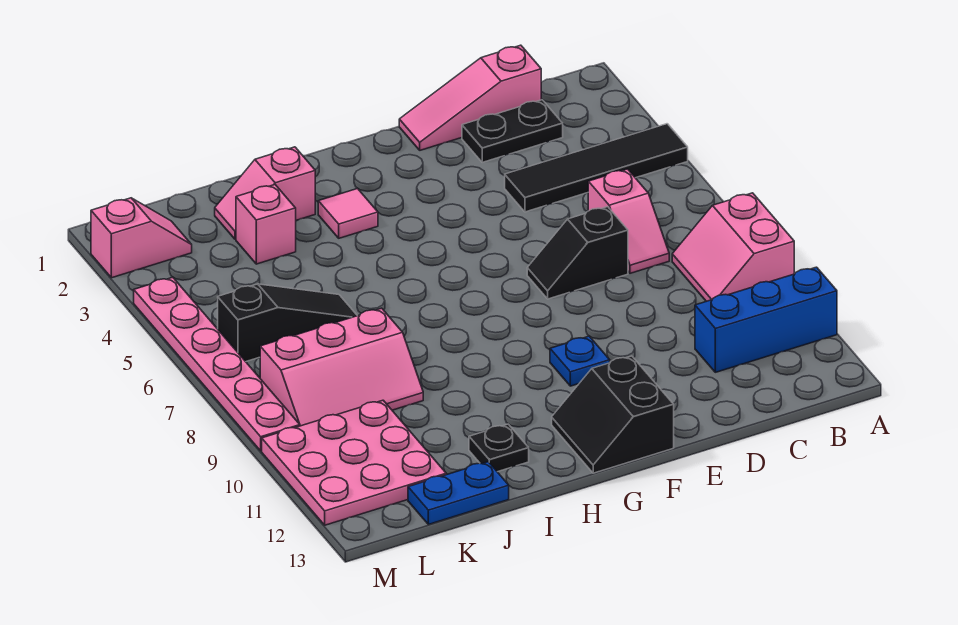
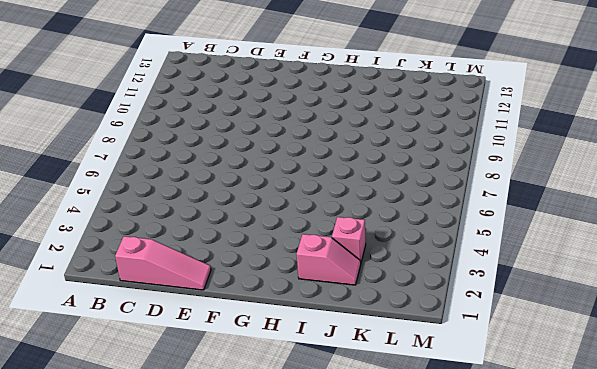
none -> black 1x4 tile [505,124,688,212]
none -> pink 2x2 slope [672,193,794,301]
none -> blue 1x3 brick [695,267,837,372]

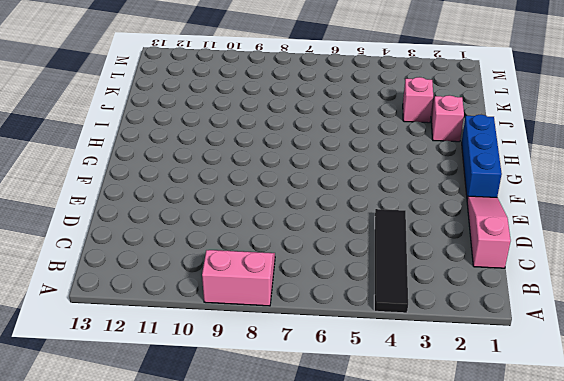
blue 1x3 brick [462,115,502,198] -> blue 1x3 brick moved to [695,267,837,372]
none -> black 1x2 plate [462,100,563,162]
none -> pink 1x2 slope [588,169,669,273]
none -> black 1x2 slope [527,207,628,299]

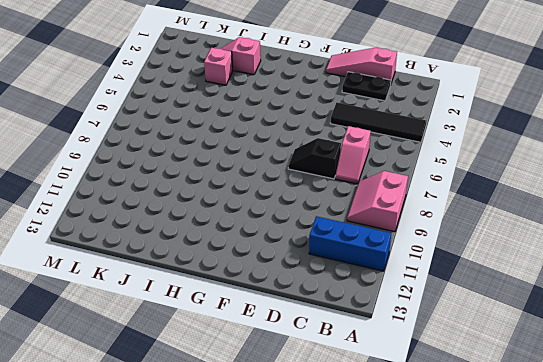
none -> blue 1x1 plate [550,336,610,386]
none -> black 2x2 slope [552,356,674,473]
none -> pink 1x1 tile [318,189,378,238]

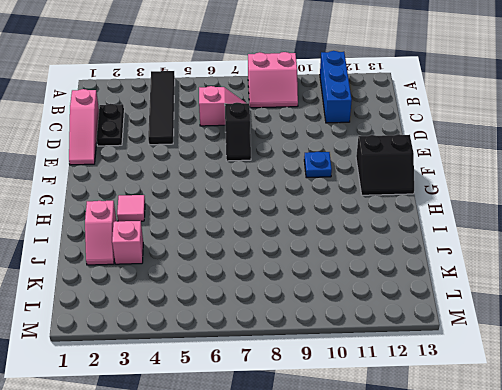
none -> black 1x1 plate [469,424,529,472]
none -> black 1x3 slope [218,284,357,362]
none -> pink 2x3 slope [260,308,423,426]

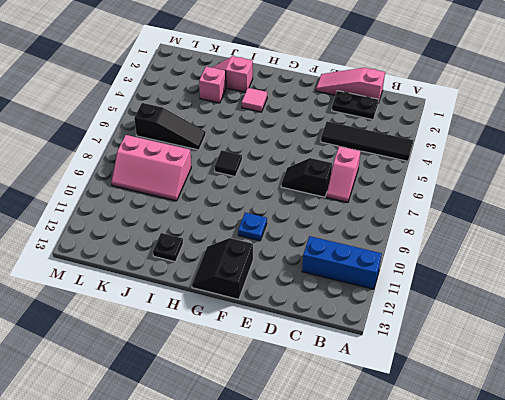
black 1x1 tile [214,150,242,176] -> none
none -> pink 2x2 slope [672,193,794,301]
none -> blue 1x2 plate [408,462,509,524]
none -> pink 3x3 plate [262,400,446,525]

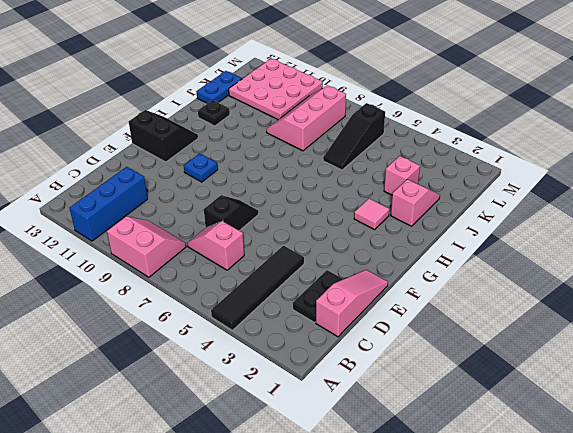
none -> pink 1x2 slope [91,198,192,278]
none -> pink 1x6 plate [134,277,300,451]

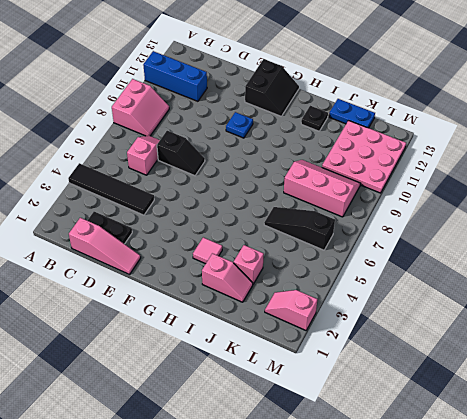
none -> pink 1x6 plate [134,277,300,451]

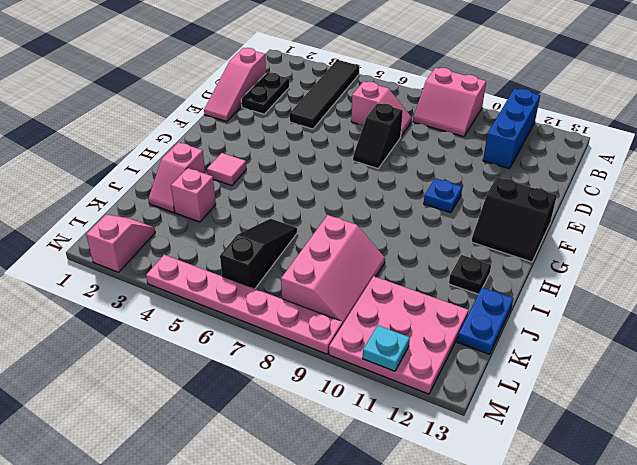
cyan 1x1 plate [363,325,410,371] -> none

